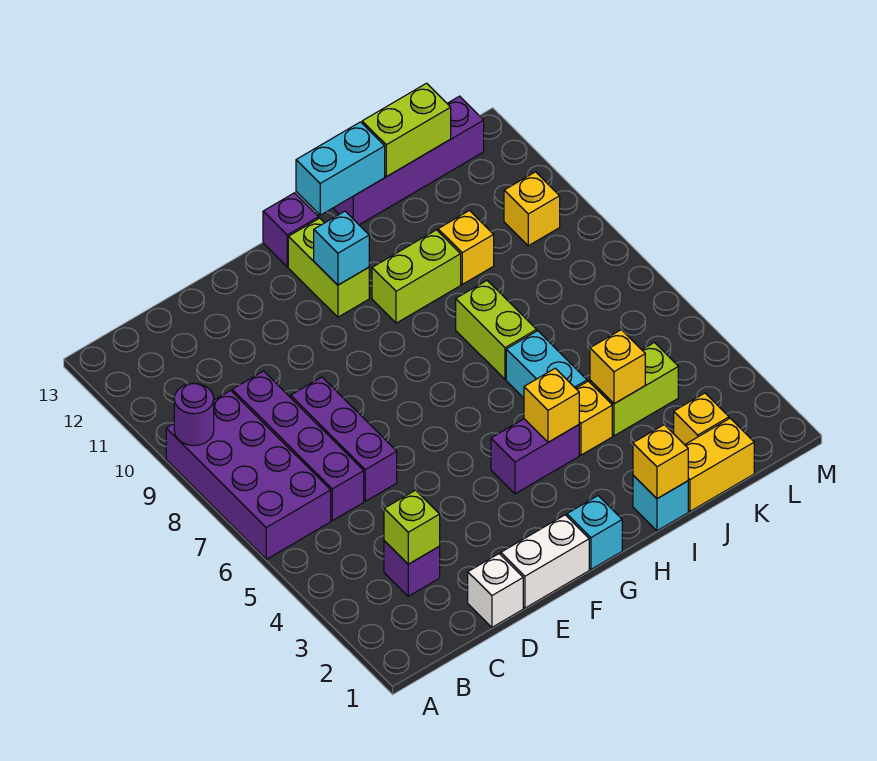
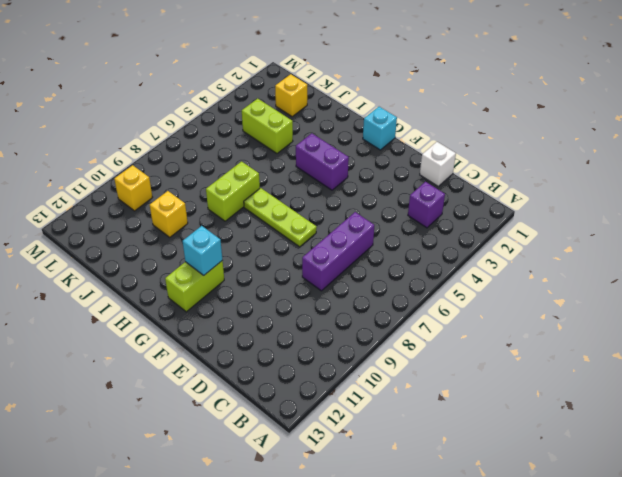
lime 1x3 plate [244,188,317,247] -> none
none -> purple 2x4 brick [166,390,331,559]
none -> purple 1x4 brick [232,371,364,521]
none -> white 1x2 brick [501,515,589,608]

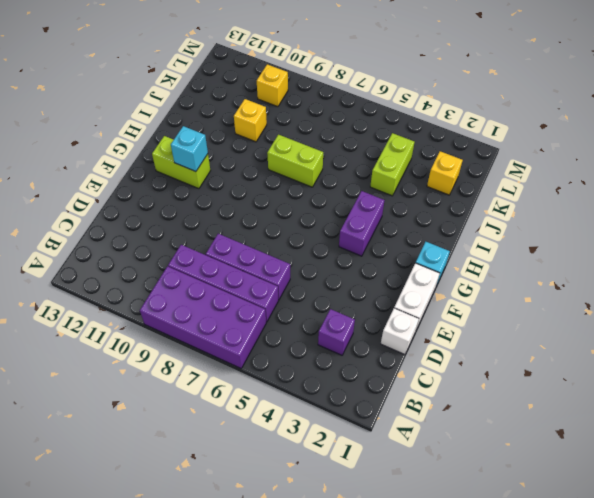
none -> purple 1x1 brick [263,193,319,267]
none -> lime 1x2 brick [372,230,461,323]
none -> cyan 1x1 brick [633,475,688,531]

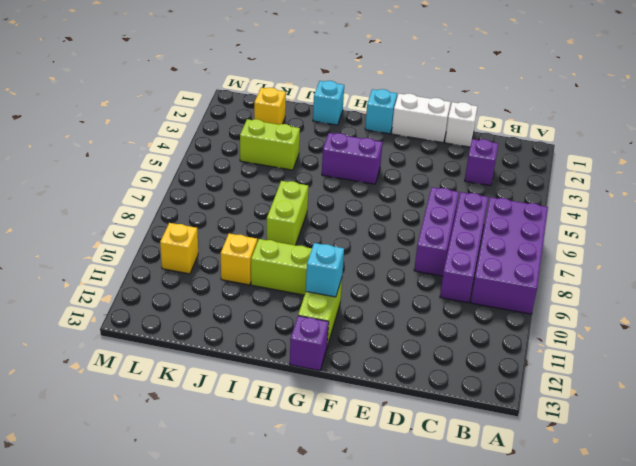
none -> yellow 1x1 brick [576,381,612,455]
none -> cyan 1x2 brick [506,331,587,398]
none -> purple 1x4 brick [333,96,484,225]

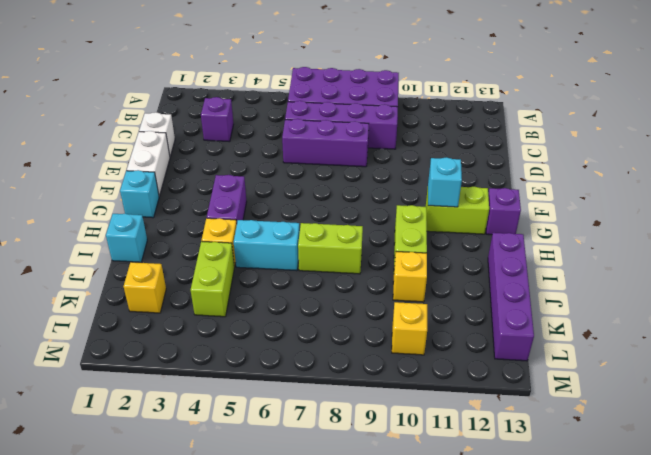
none -> yellow 1x2 brick [685,418,754,511]
none -> purple 1x1 round brick [174,383,214,446]
none -> lime 1x1 brick [384,490,440,564]

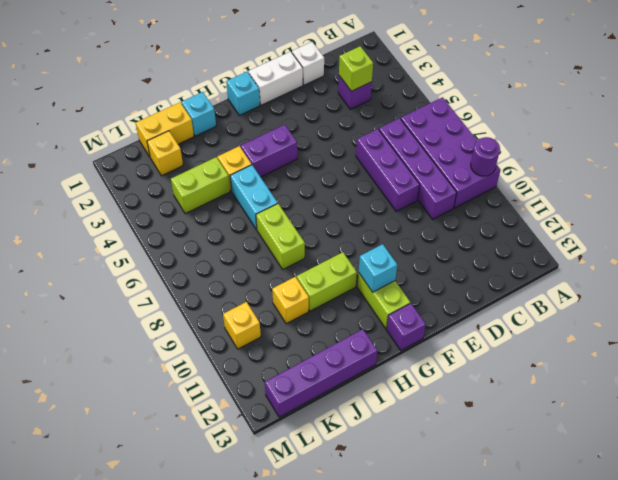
none -> yellow 1x1 brick [524,368,579,442]
none -> cyan 1x2 brick [296,122,385,215]
none -> yellow 1x1 brick [633,425,688,499]

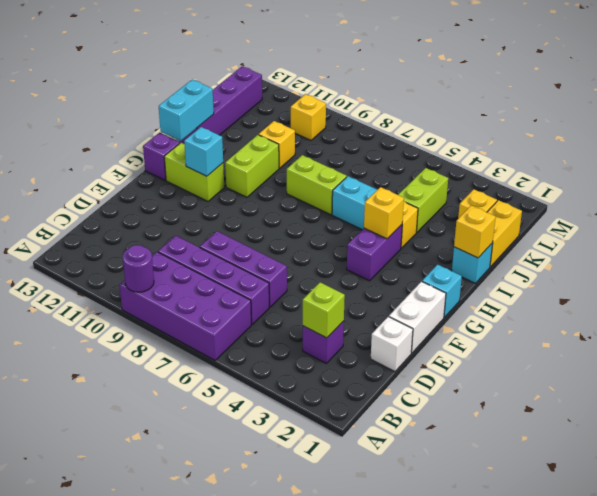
none -> yellow 1x1 brick [590,330,645,404]
none -> lime 1x2 brick [362,83,451,177]

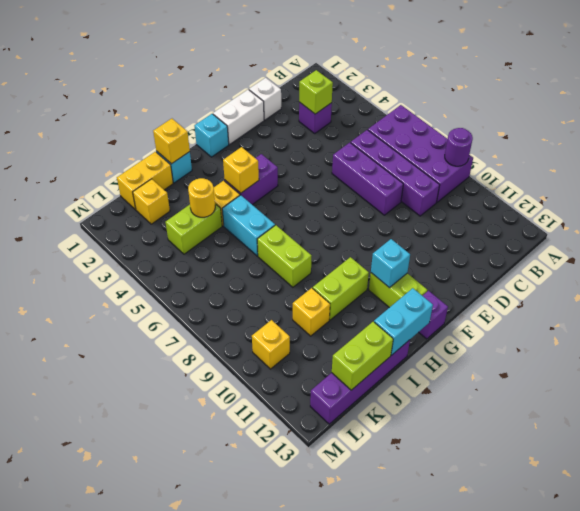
yellow 1x1 round brick [188,178,215,217] -> yellow 1x1 brick [590,330,645,404]

